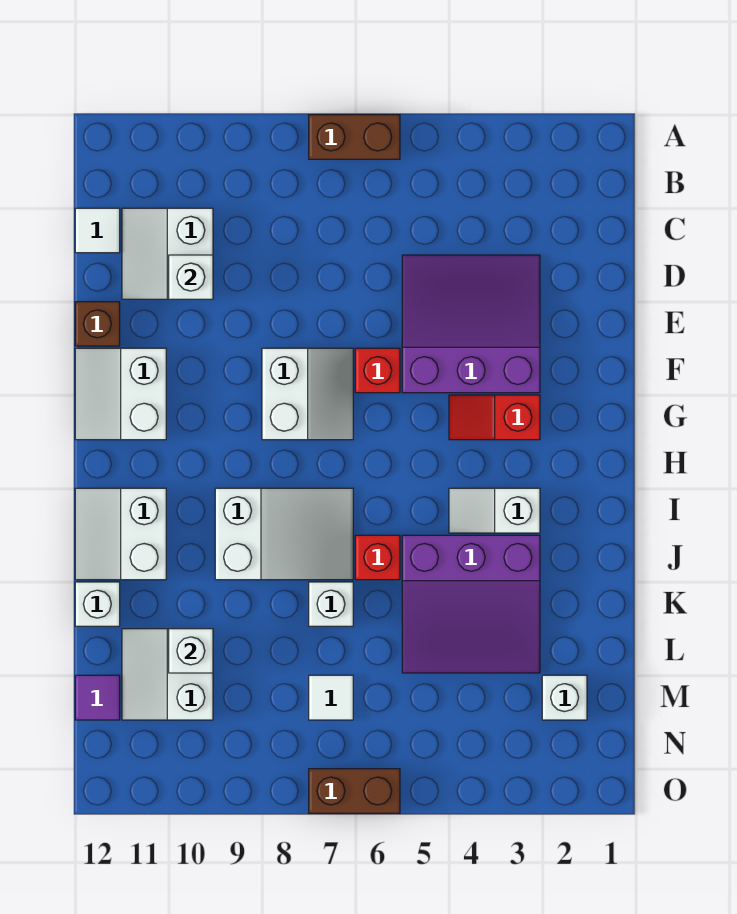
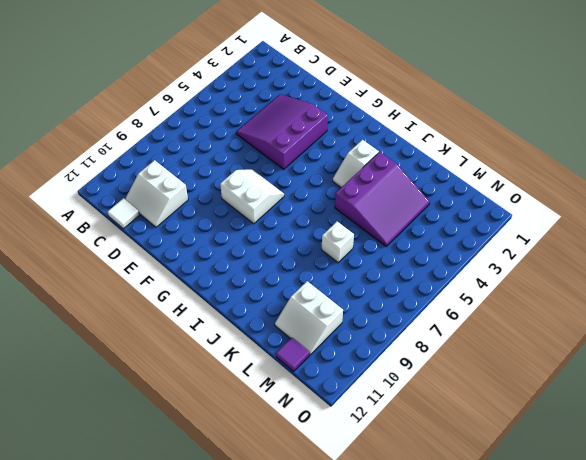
none -> brown 1x2 brick [309,115,400,159]
none -> brown 1x1 brick [75,302,120,346]
none -> red 1x1 brick [355,348,400,393]

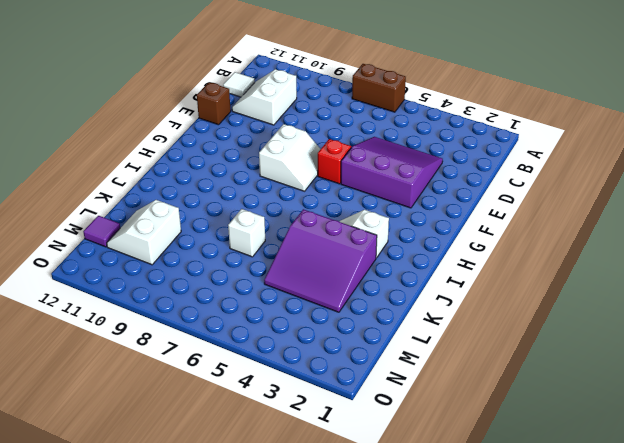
none -> white 2x2 slope [75,348,166,440]
none -> red 1x2 slope [449,395,540,440]
none -> white 2x3 slope [215,488,353,580]

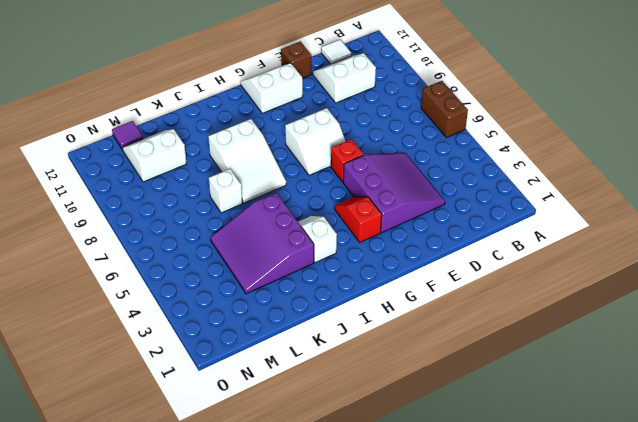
none -> white 2x2 slope [75,488,166,580]
none -> red 1x1 brick [355,535,400,580]
none -> white 1x1 brick [75,582,120,626]

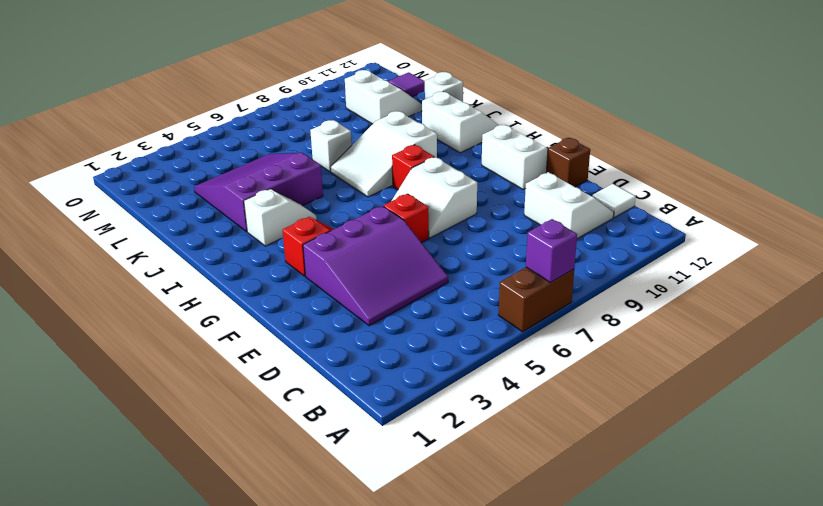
purple 1x1 brick [526,219,577,283] -> none
red 1x1 brick [392,145,434,190] -> red 1x1 brick moved to [355,535,400,580]
none -> white 1x1 brick [542,675,587,720]
none -> white 1x1 tile [309,675,353,720]
none -> brown 1x2 brick [309,769,400,813]

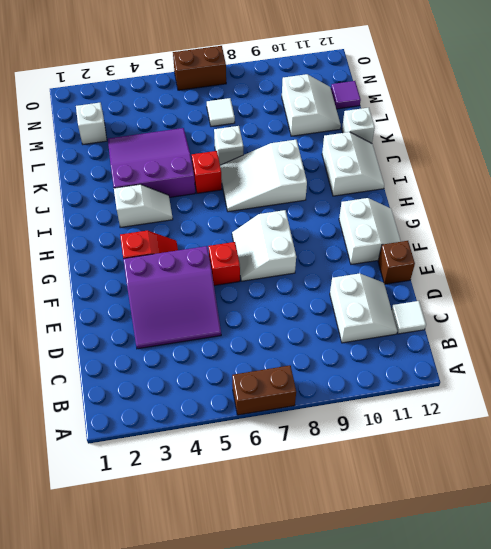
none -> white 1x1 brick [169,255,213,299]
none -> white 1x1 brick [169,629,213,673]

